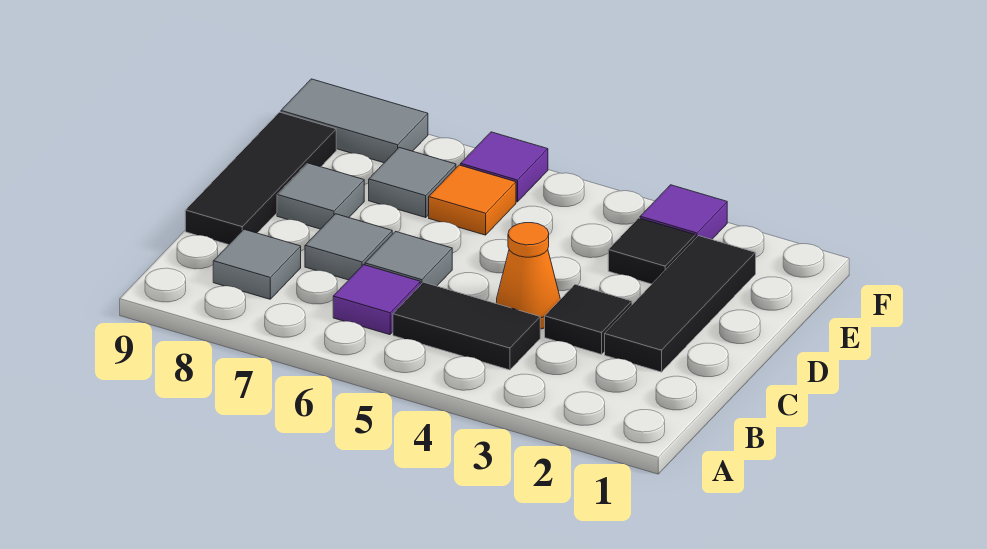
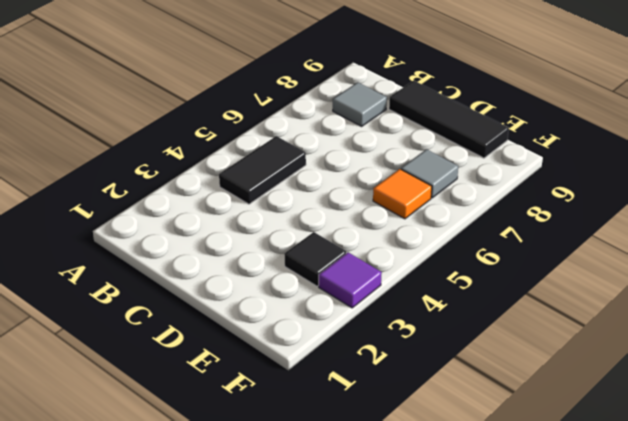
none -> purple 1x1 tile [333,265,420,335]
none -> black 1x3 tile [605,236,756,372]
none -> black 1x1 tile [545,284,632,354]

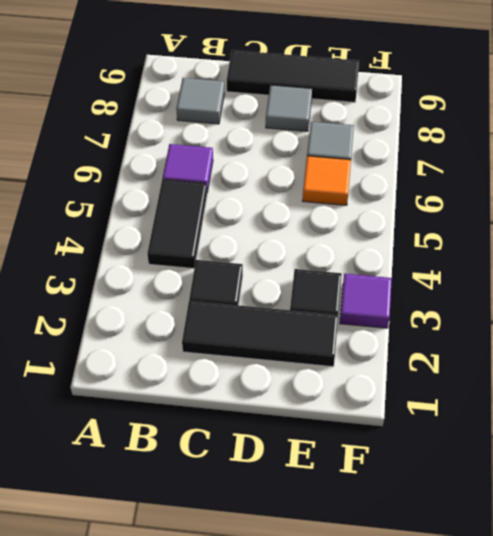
none -> orange 1x1 cone [496,223,560,329]
none -> grey 1x1 tile [365,232,452,286]
none -> grey 1x1 tile [305,214,392,280]

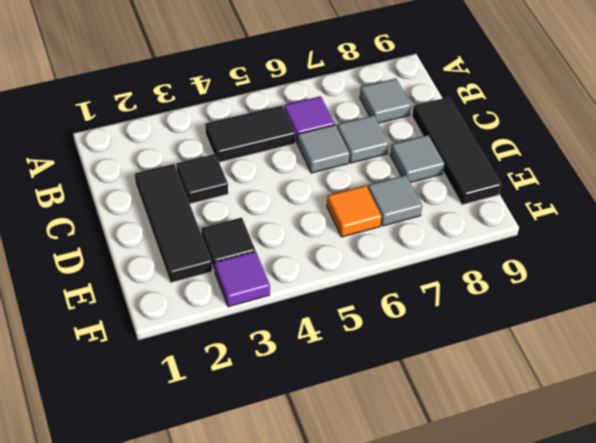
none -> orange 1x1 cone [496,223,560,329]
none -> purple 1x1 tile [461,132,548,202]
none -> grey 1x2 tile [281,79,428,163]

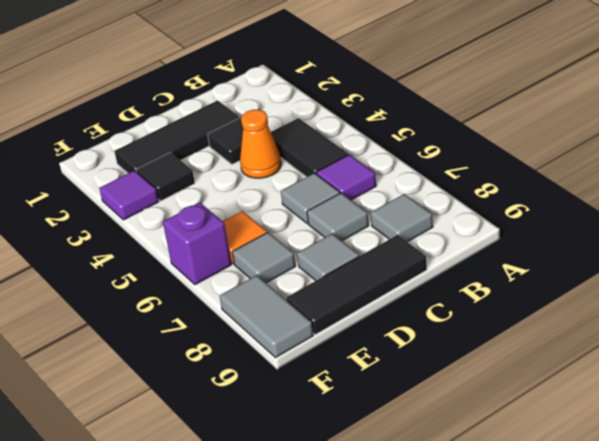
purple 1x1 brick [163,202,231,285] -> purple 1x1 tile [461,132,548,202]

